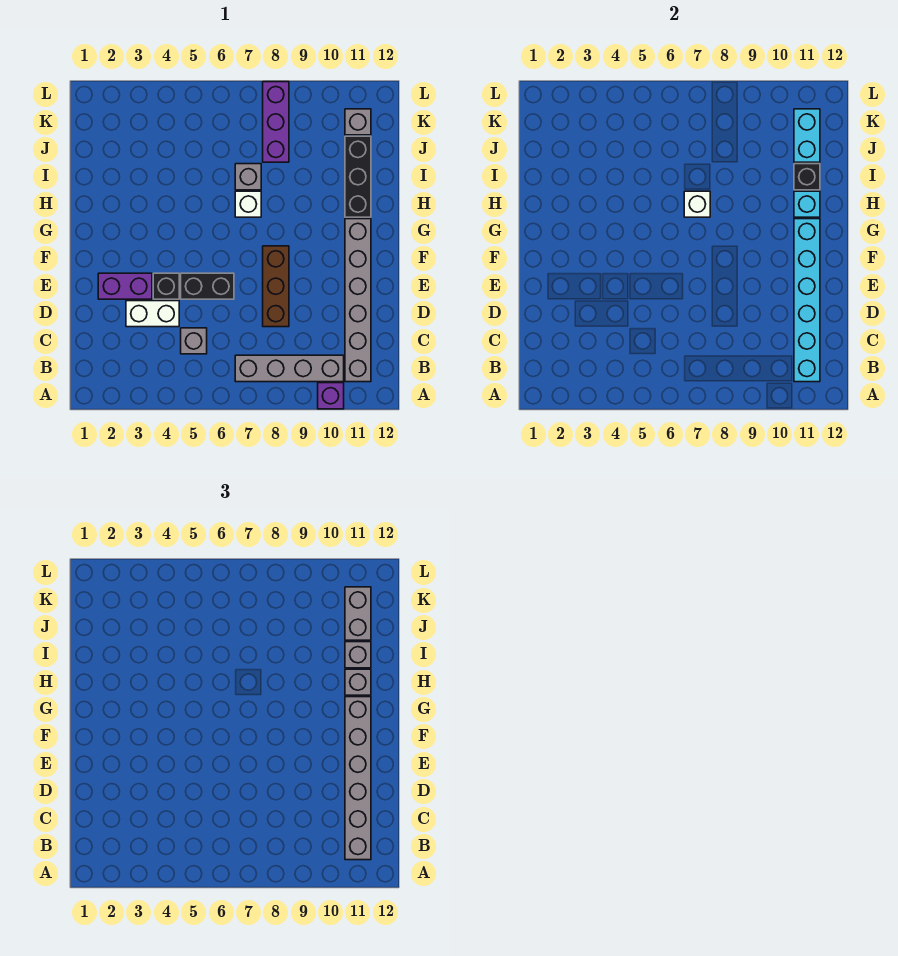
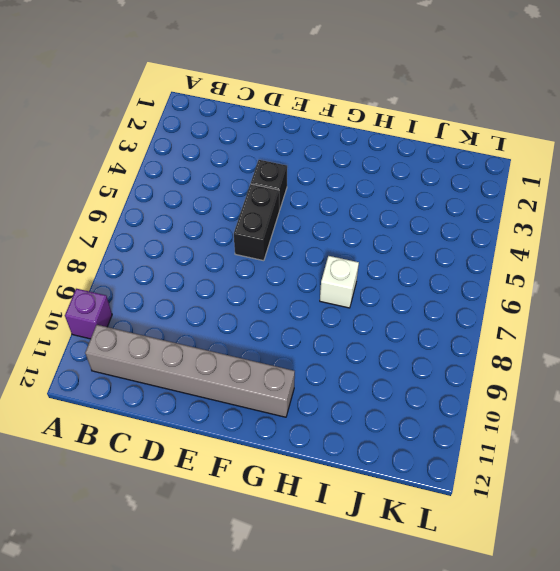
none -> grey 1x4 brick [235,355,344,382]
none -> grey 1x1 brick [181,328,207,354]
none -> white 1x2 brick [126,301,179,327]

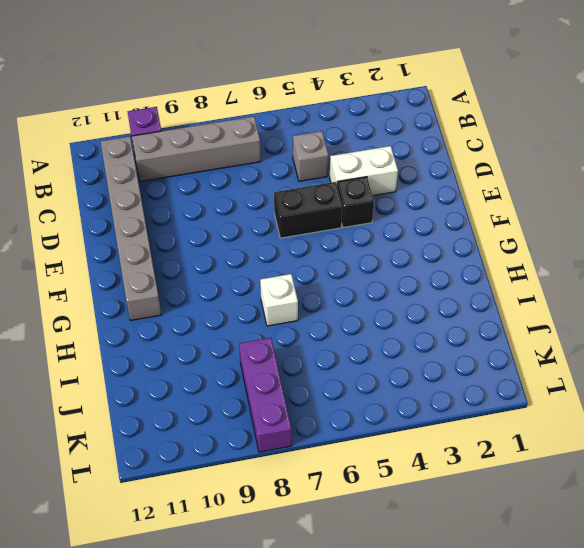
none -> brown 1x3 brick [263,246,289,327]
none -> purple 1x2 brick [98,273,152,299]
none -> black 1x3 brick [345,136,371,217]

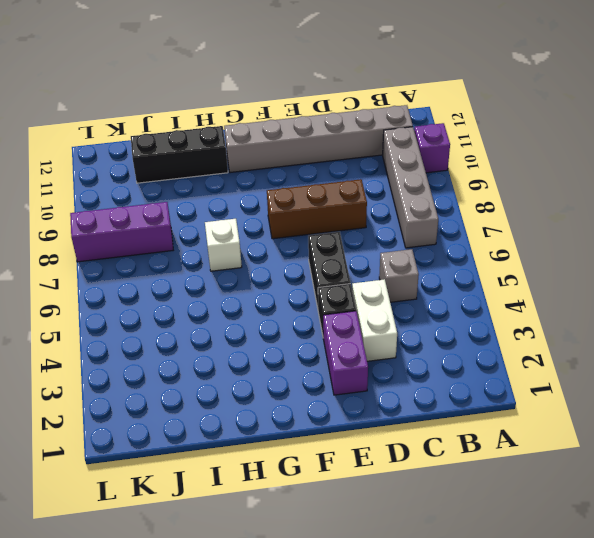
none -> grey 1x1 brick [235,164,261,190]
none -> grey 1x1 brick [345,109,371,135]
none -> cyan 1x6 brick [794,219,820,382]

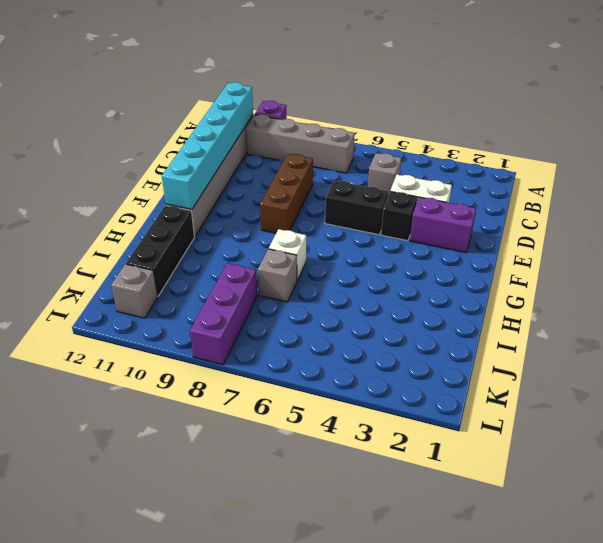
none -> white 1x1 brick [684,191,710,217]
none -> cyan 1x1 brick [794,191,820,217]
none -> black 1x1 brick [794,164,820,190]

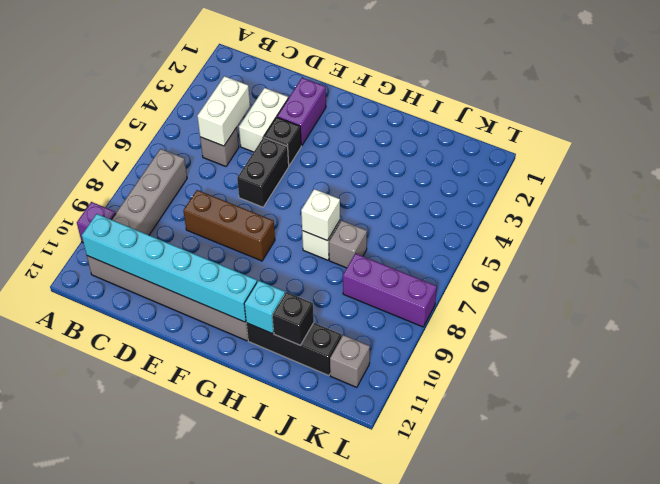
white 1x2 brick [197,76,250,146] -> none
none -> cyan 1x2 brick [794,109,820,162]
none -> grey 1x6 brick [345,697,371,860]
none -> grey 1x1 brick [345,669,371,695]

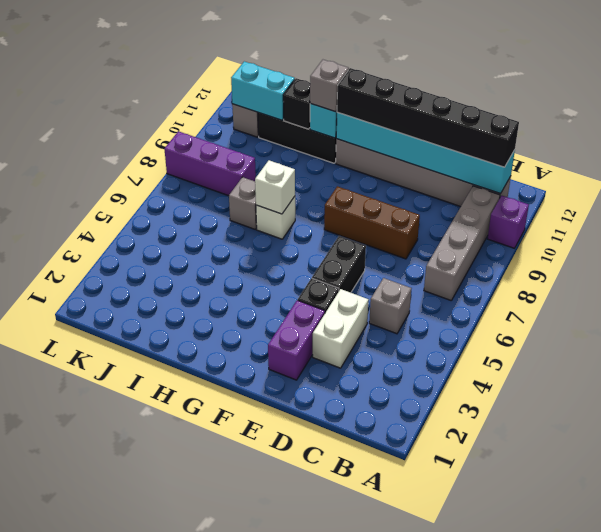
black 1x6 brick [337,68,519,167] -> grey 1x6 brick [345,697,371,860]
none -> grey 1x1 brick [345,642,371,668]
none -> grey 1x2 brick [345,587,371,640]

